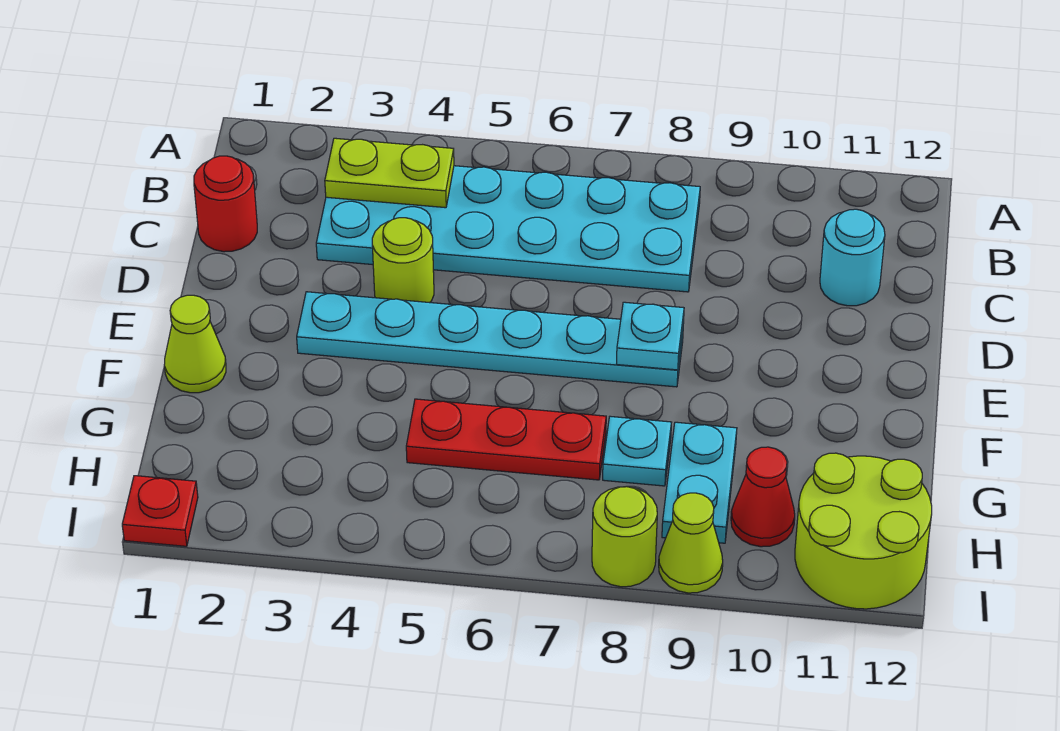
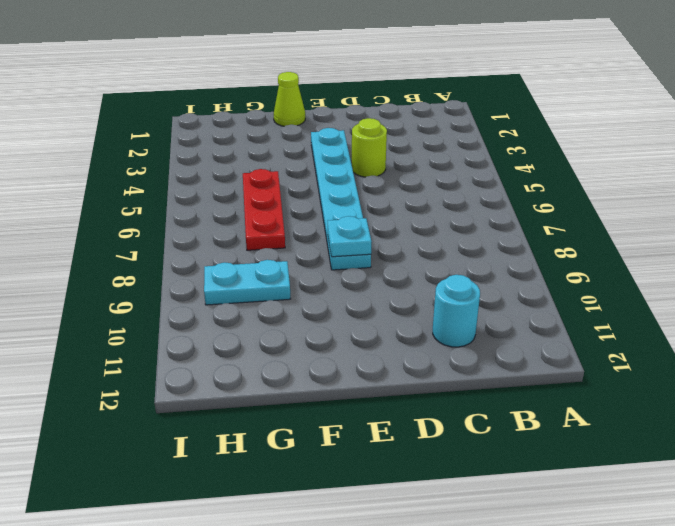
none -> cyan 2x6 plate [316,166,700,292]
none -> red 1x1 round brick [194,156,257,252]
none -> cyan 1x1 plate [603,416,671,486]

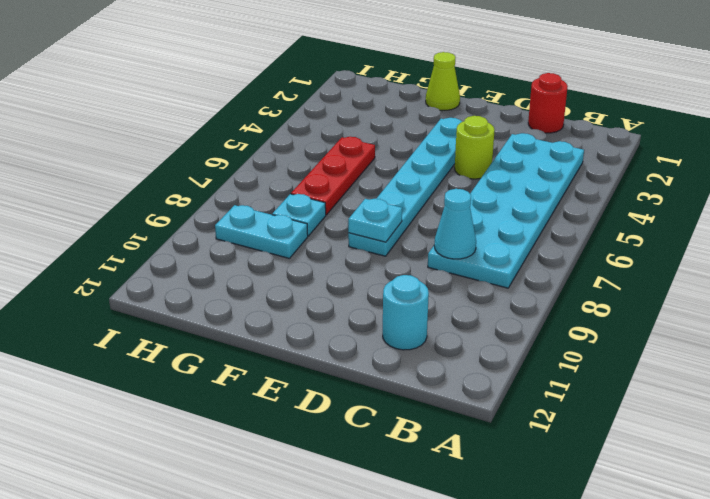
cyan 1x1 cone [434,189,476,259] -> none
none -> red 1x1 cone [731,447,795,547]
none -> lime 2x2 round brick [795,453,932,609]
none -> red 1x1 plate [122,476,198,546]

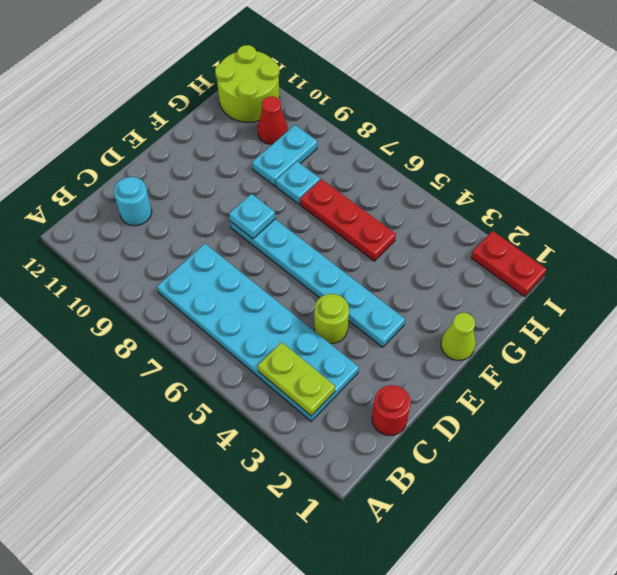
red 1x2 plate [471,231,546,297] -> red 1x1 plate [122,476,198,546]
none -> lime 1x1 round brick [592,487,657,587]
none -> lime 1x1 cone [659,493,723,593]

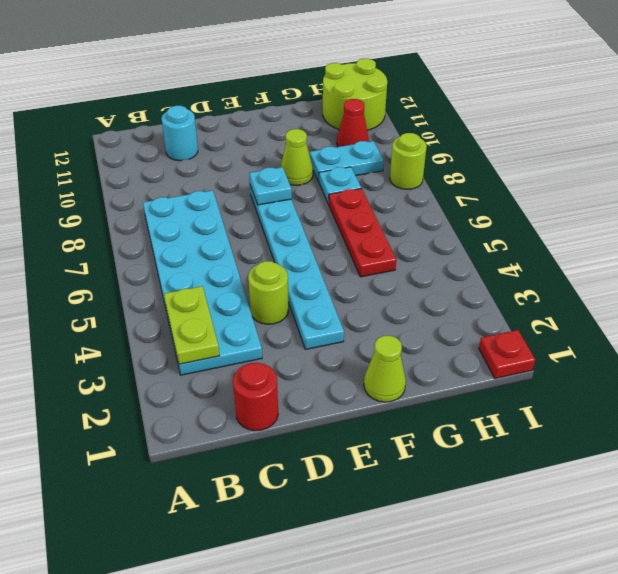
lime 1x1 cone [281,129,313,185] -> lime 1x1 cone moved to [659,493,723,593]

